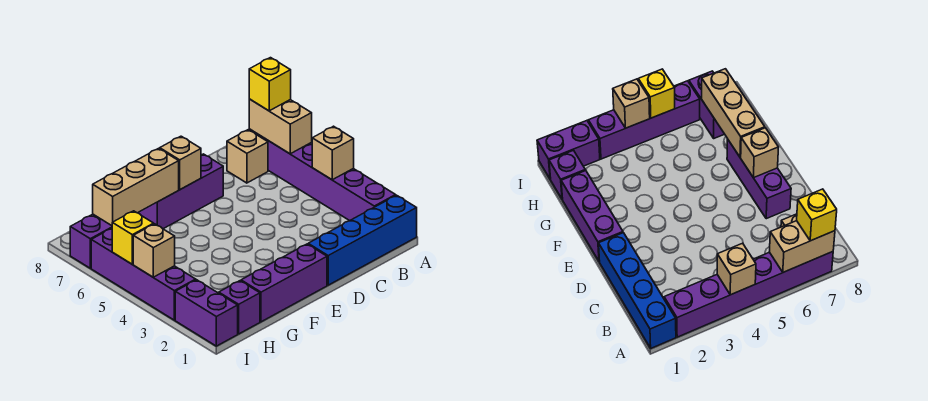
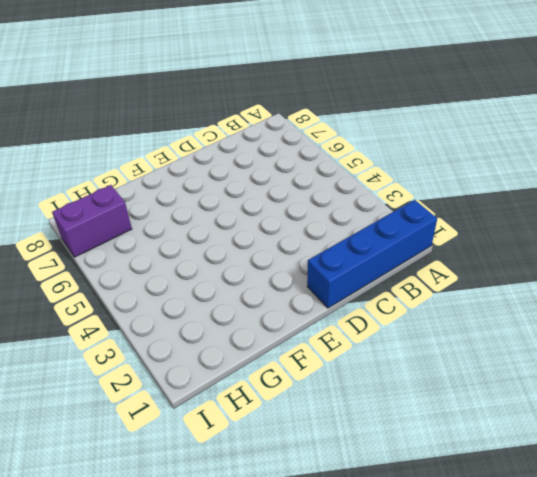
none -> purple 1x6 brick [249,129,396,221]
none -> tan 1x1 brick [227,130,268,183]
none -> purple 1x3 brick [138,154,223,229]

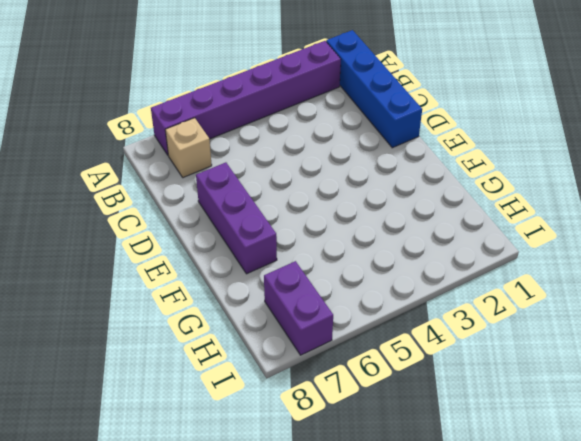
none -> purple 1x3 brick [241,244,327,322]
none -> purple 1x1 brick [219,281,260,334]
none -> purple 1x2 brick [175,280,238,346]

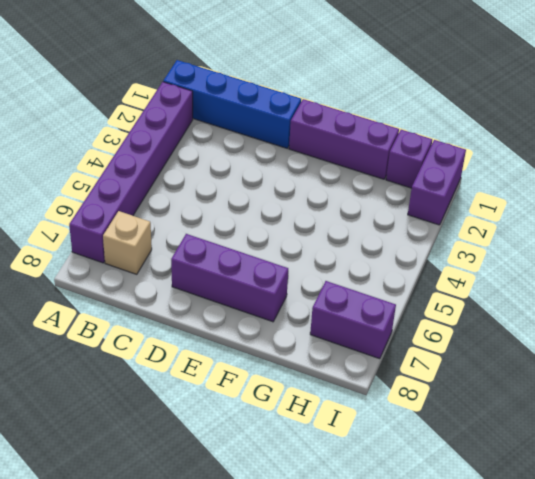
none -> purple 1x4 brick [91,228,196,320]
none -> tan 1x1 brick [312,126,354,180]
none -> tan 1x2 brick [249,99,312,154]

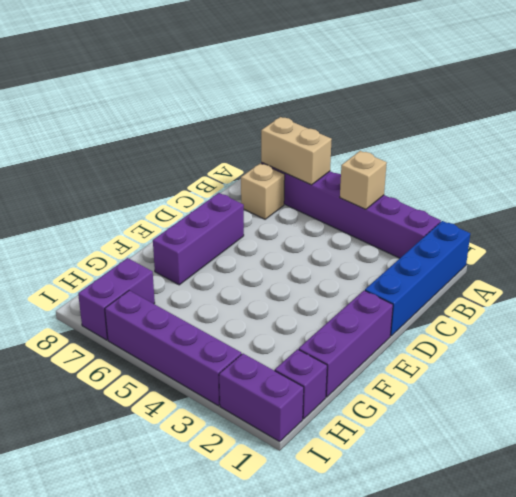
none -> tan 1x1 brick [160,136,201,190]
none -> tan 1x3 brick [93,148,179,226]
none -> tan 1x1 brick [133,224,175,277]

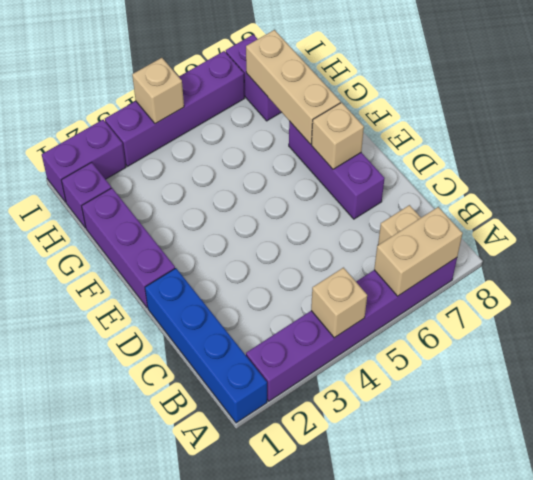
none -> yellow 1x1 brick [112,211,154,264]
none -> yellow 1x1 brick [249,58,291,111]

